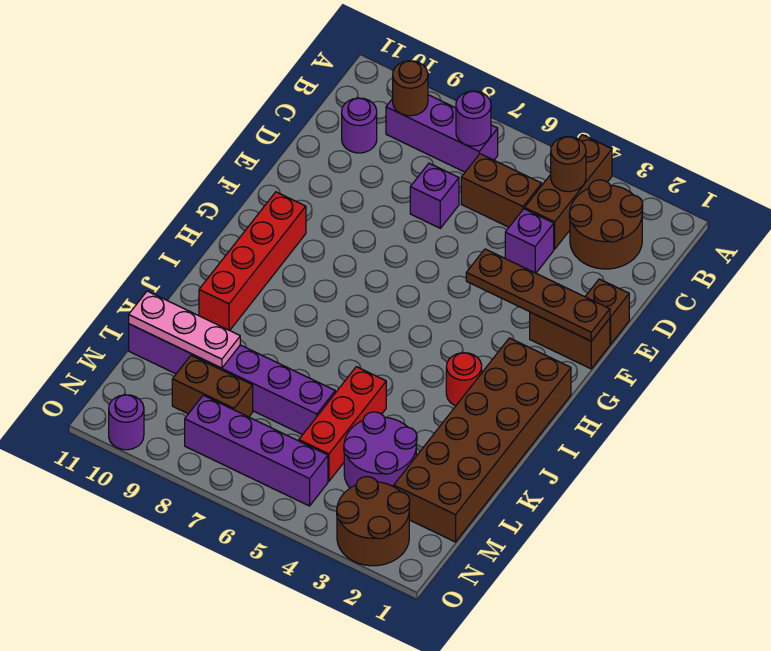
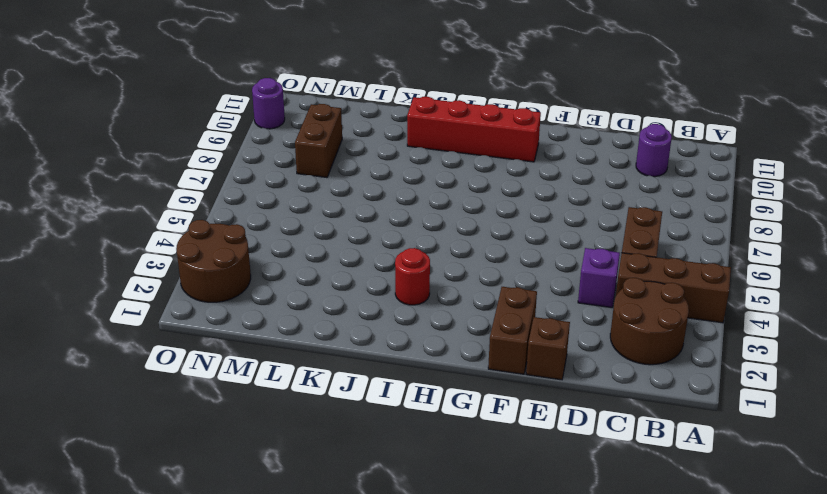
none -> purple 1x3 brick [386,95,498,172]
none -> purple 1x1 brick [410,163,459,228]
none -> brown 2x6 brick [394,338,571,542]

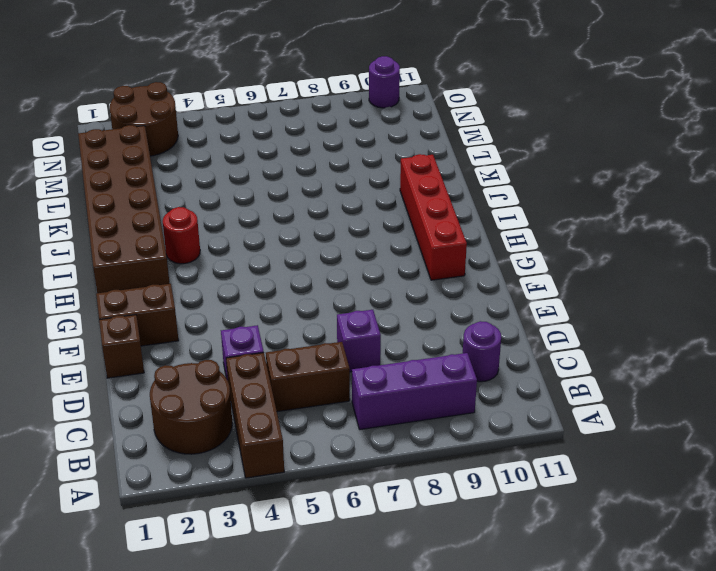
none -> red 1x3 brick [299,367,386,481]
none -> purple 2x2 round brick [344,412,417,488]
none -> purple 1x6 brick [129,324,335,435]

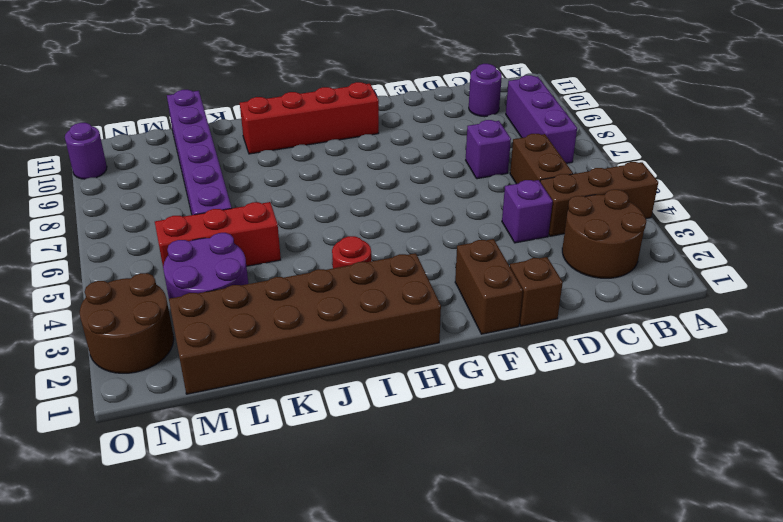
none -> brown 1x2 brick [172,356,253,417]
none -> purple 1x4 brick [185,395,328,506]
none -> brown 1x1 round brick [551,137,586,192]

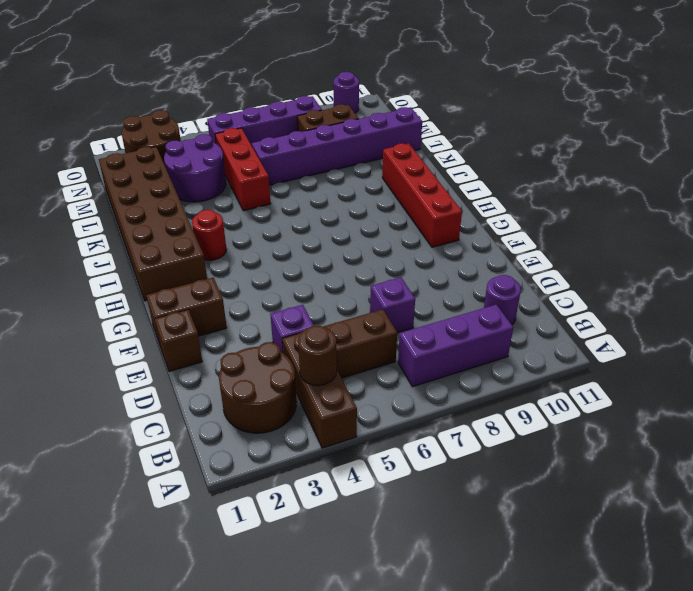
none -> purple 1x1 round brick [456,91,491,146]
none -> brown 1x1 round brick [393,61,428,116]
none -> brown 1x4 plate [466,249,610,341]

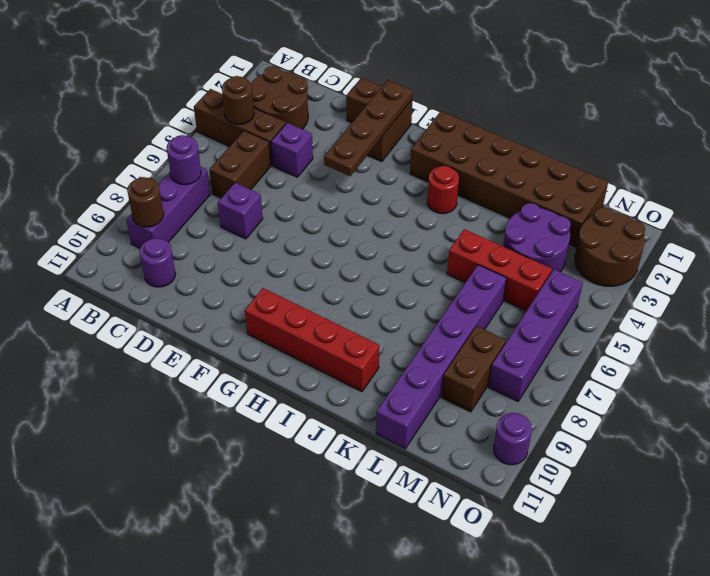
none -> pink 1x3 plate [129,291,240,368]

